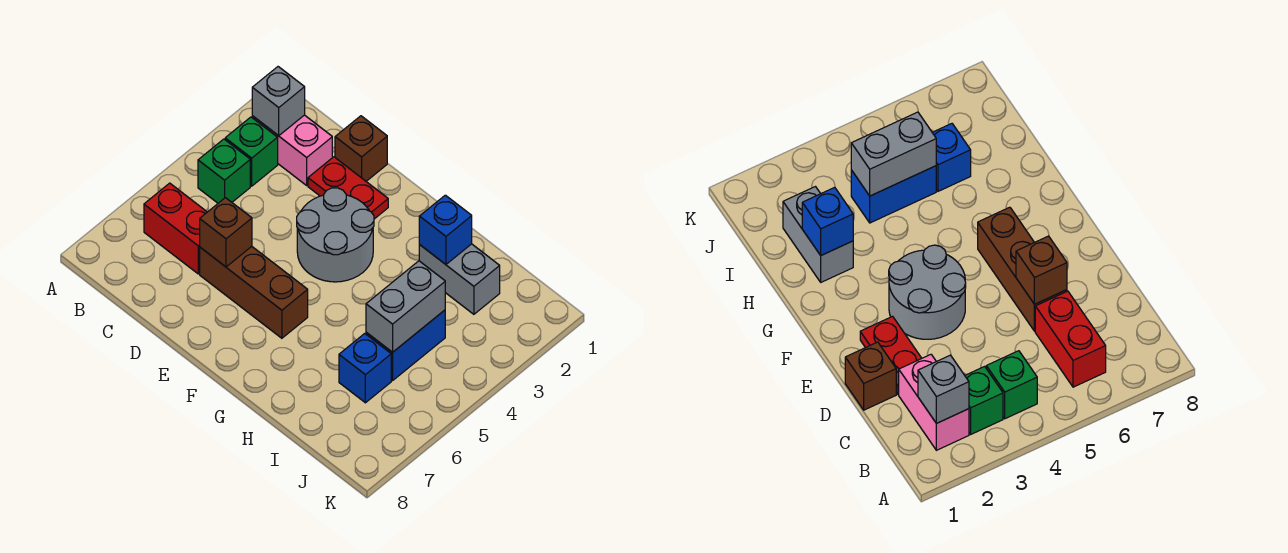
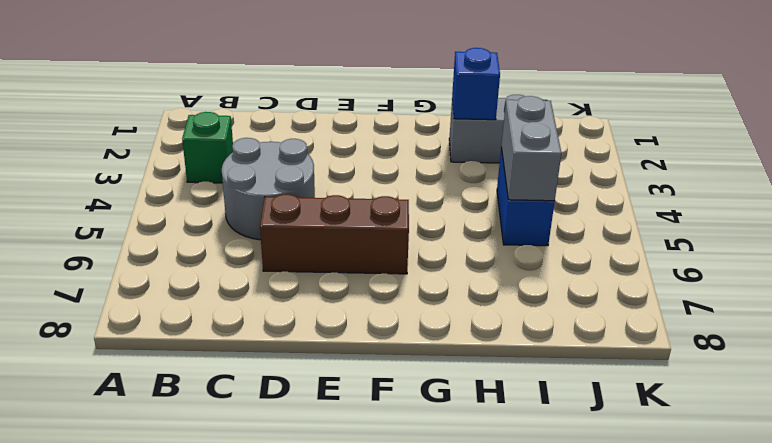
grey 2x2 round brick [222,138,315,240] -> grey 2x2 round brick moved to [297,188,374,282]
none -> pink 1x2 brick [252,115,332,185]
none -> green 1x1 brick [198,139,250,203]
none -> red 1x2 brick [144,183,207,274]

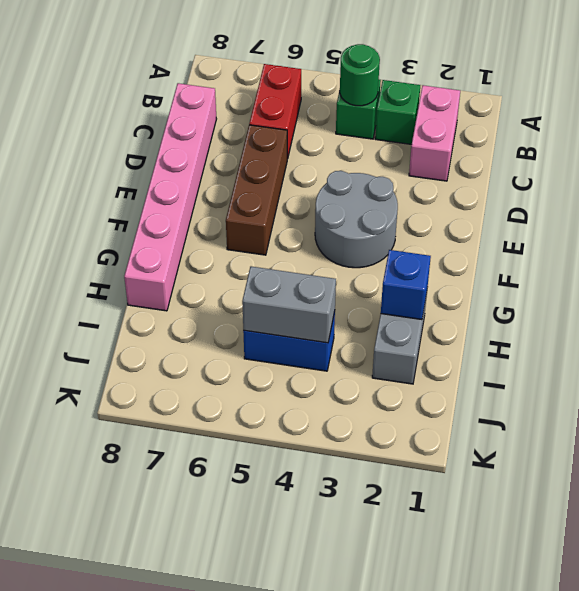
green 1x1 round brick [340,44,380,106] -> none
pink 1x6 brick [124,83,216,311] -> none
none -> brown 1x1 brick [335,116,387,181]
none -> red 1x2 plate [308,157,388,219]
none -> blue 1x1 brick [339,334,391,403]

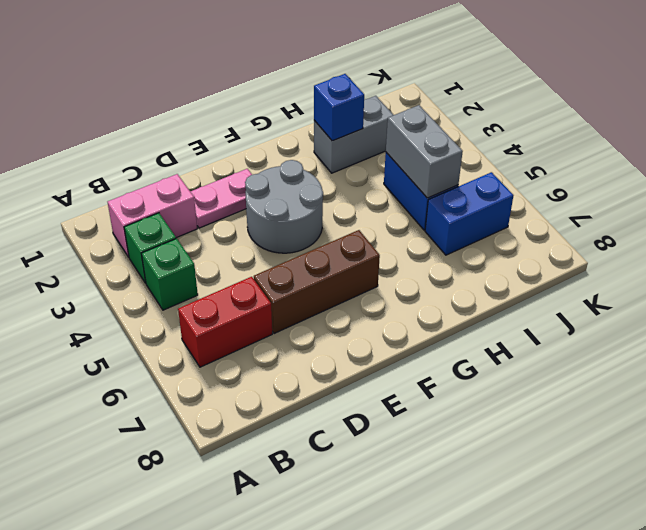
pink 1x2 plate [190,169,252,228] -> red 1x2 plate [308,157,388,219]
blue 1x2 brick [425,172,513,255] -> blue 1x1 brick [339,334,391,403]
none -> brown 1x1 brick [335,116,387,181]
none -> grey 1x1 brick [252,67,305,136]
none -> brown 1x1 brick [200,198,252,267]

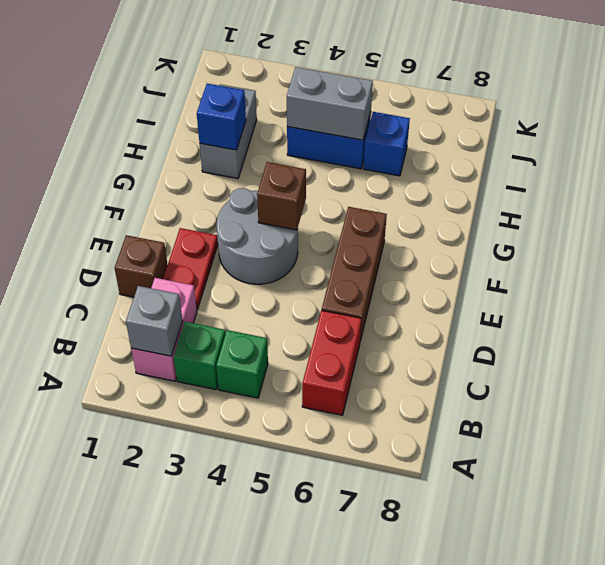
brown 1x1 brick [257,162,306,230] -> brown 1x1 brick moved to [200,198,252,267]

